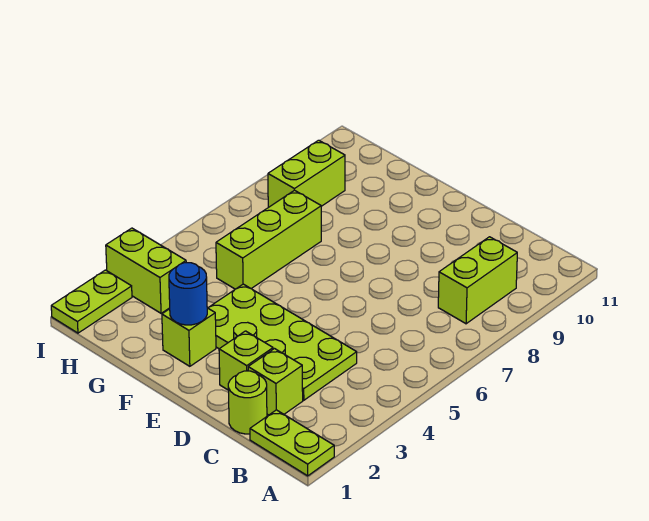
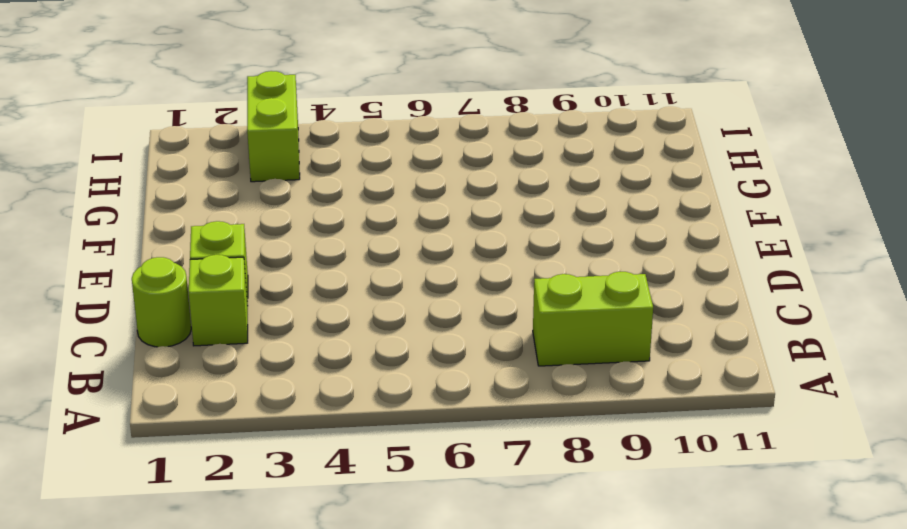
none -> lime 1x2 plate [250,410,334,476]
none -> lime 2x4 plate [208,284,357,400]
none -> lime 1x1 brick [162,308,216,366]

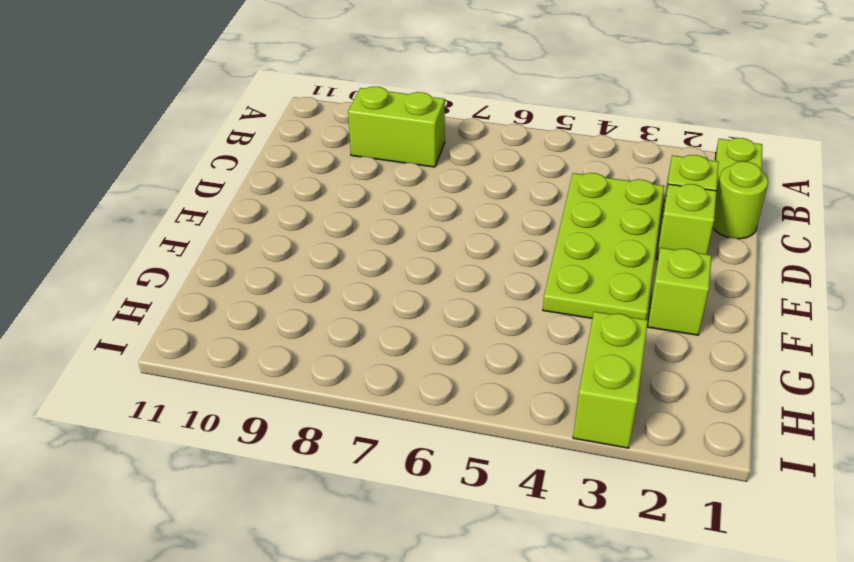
none -> lime 1x3 brick [216,190,321,289]
none -> lime 1x2 brick [268,140,345,207]
none -> lime 1x2 plate [51,270,132,333]

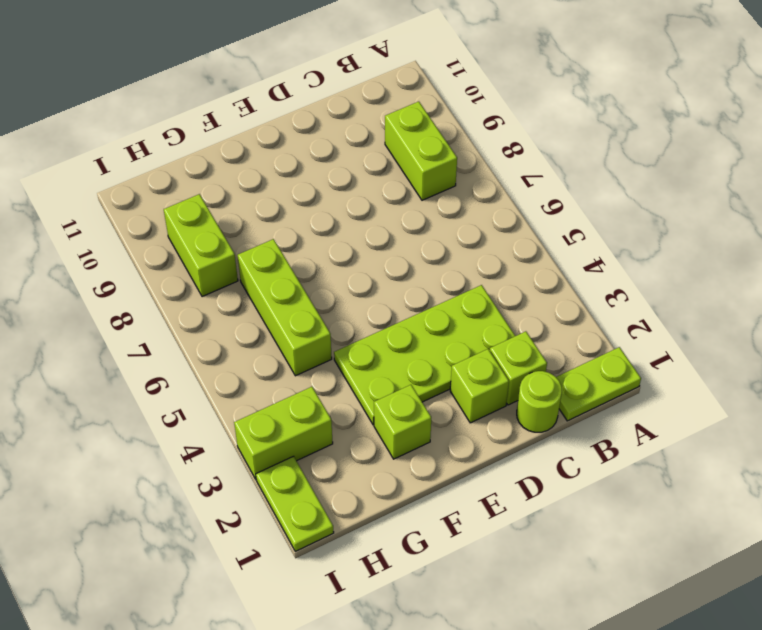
none -> blue 1x1 round brick [169,263,207,325]

